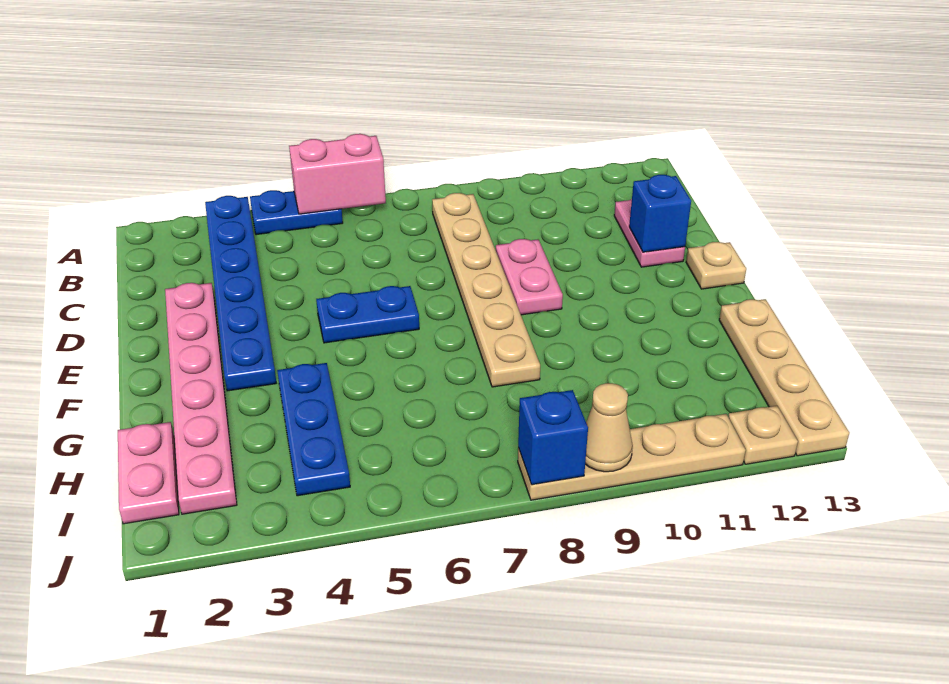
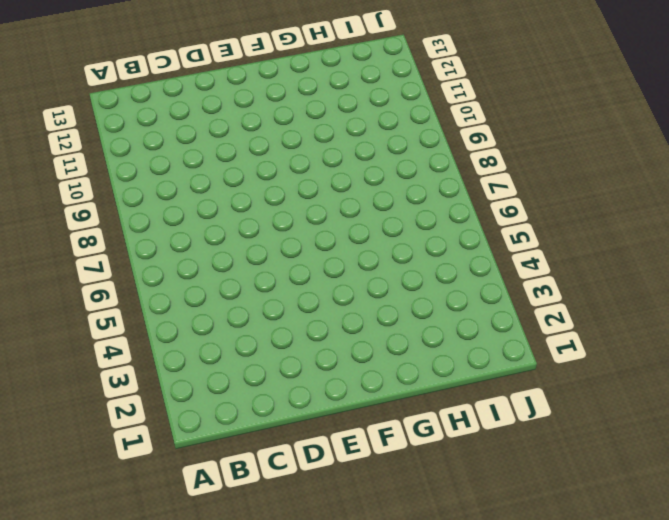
none -> blue 1x6 plate [205,196,276,391]
none -> blue 1x2 plate [250,190,343,235]
none -> tan 1x6 plate [432,193,540,387]

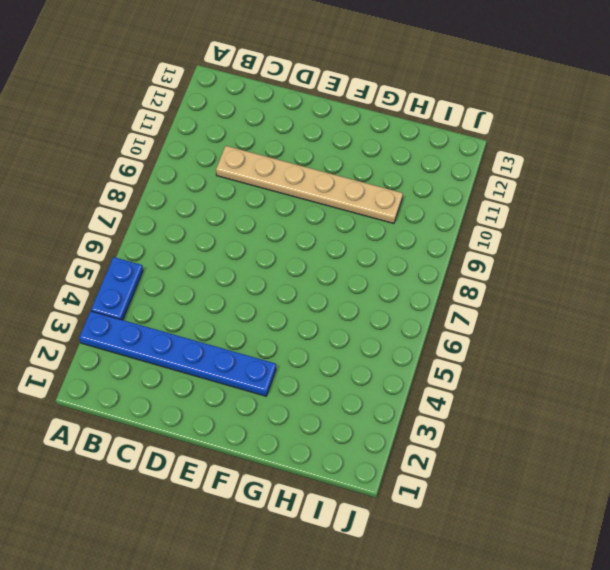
tan 1x6 plate [216,146,403,224] -> tan 1x6 plate moved to [432,193,540,387]
none -> pink 1x2 plate [614,199,685,267]
none -> pink 1x6 plate [165,283,237,514]
none -> pink 1x2 plate [496,239,563,315]

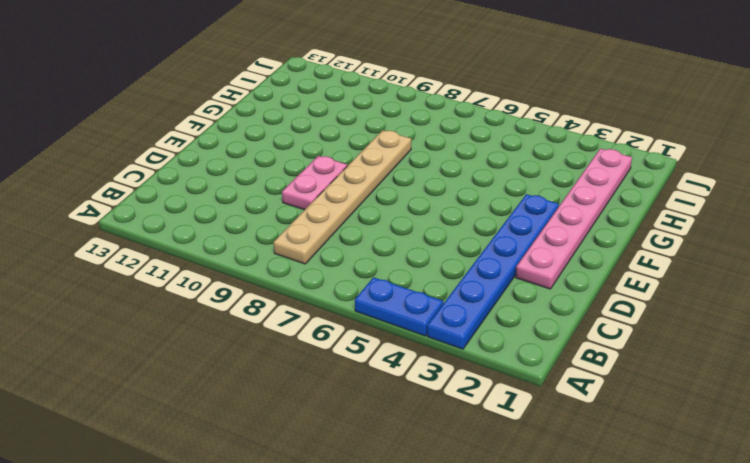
none -> pink 1x2 plate [614,199,685,267]
none -> blue 1x2 plate [316,286,419,343]
none -> tan 1x1 plate [686,242,746,289]

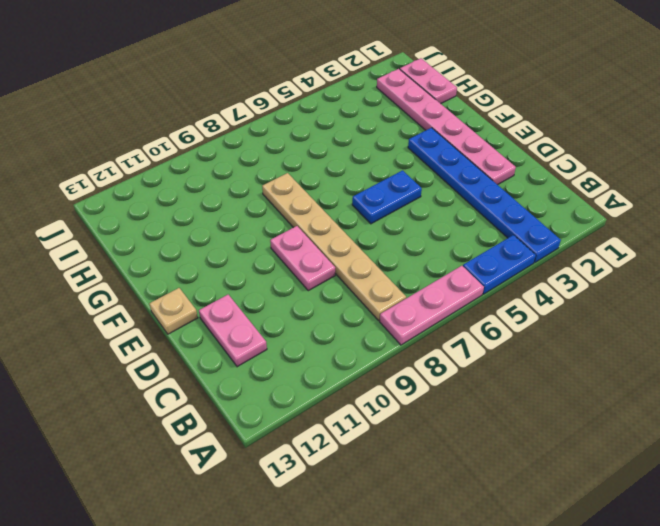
pink 1x3 plate [380,266,484,345] -> none
none -> blue 1x3 plate [277,363,350,496]
none -> tan 1x4 plate [719,299,849,456]
none -> tan 1x4 plate [518,414,746,500]

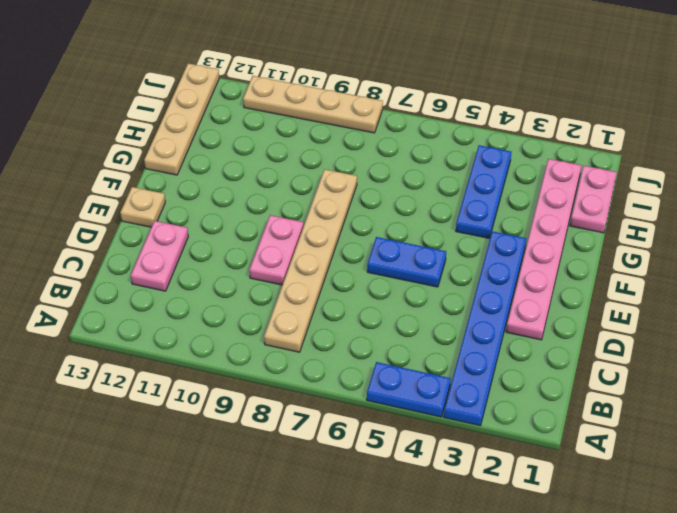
none -> tan 1x1 plate [728,406,798,464]
none -> pink 1x2 brick [289,134,386,214]
none -> blue 1x1 brick [629,175,691,252]

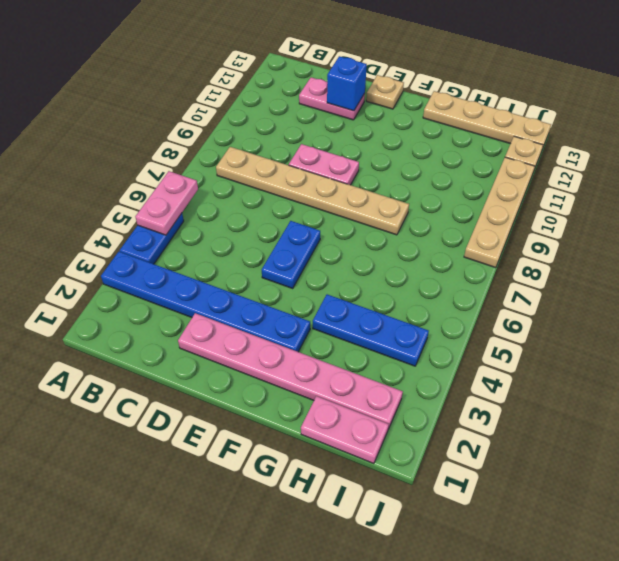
pink 1x2 plate [135,171,198,235] -> pink 1x2 brick [289,134,386,214]
none -> blue 1x1 brick [518,390,588,485]
none -> tan 1x1 cone [585,383,633,472]

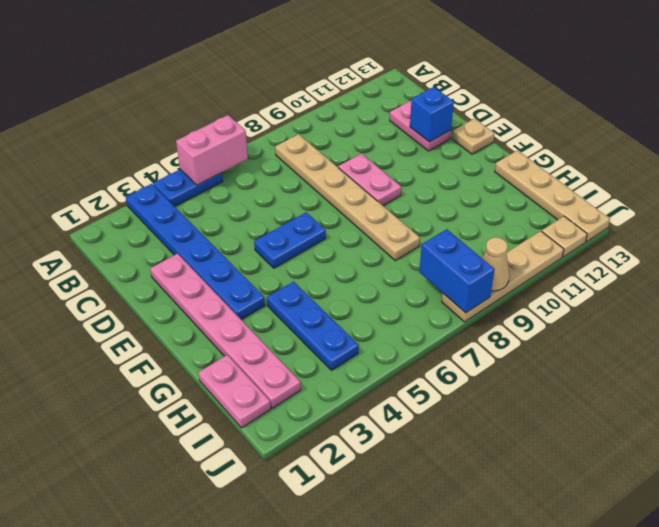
blue 1x2 brick [419,229,495,313] -> blue 1x1 brick [518,390,588,485]

